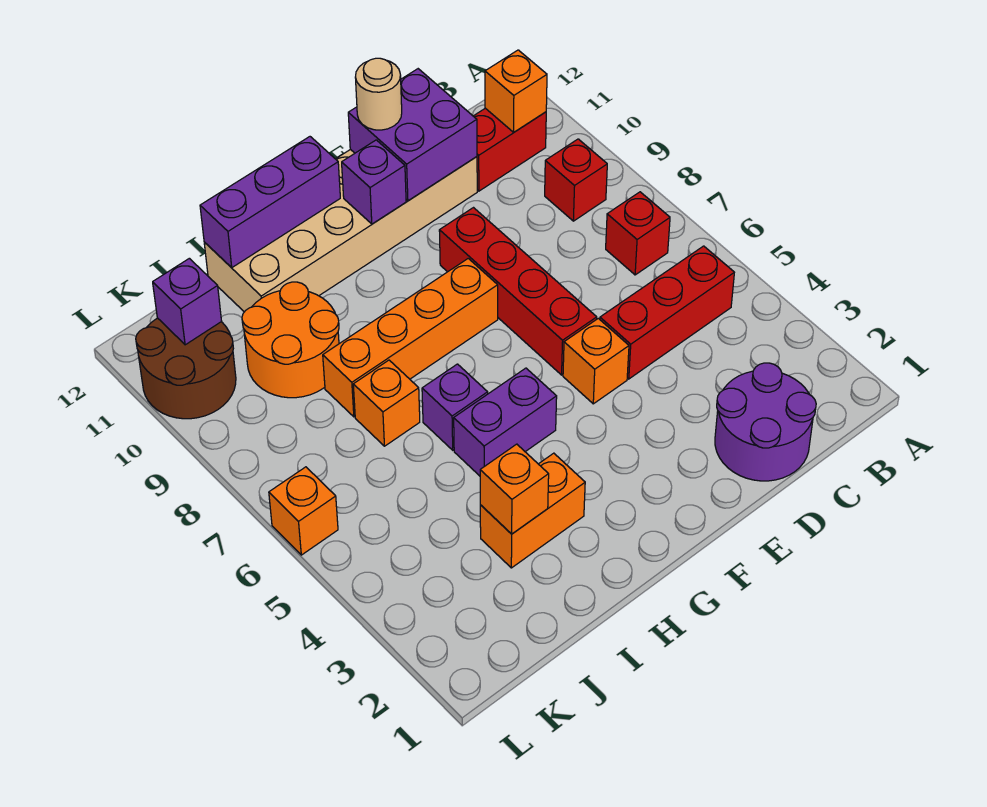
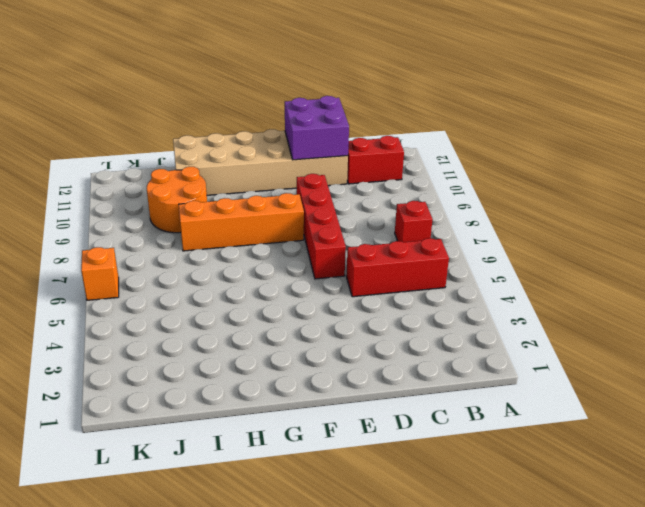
none -> red 1x1 brick [545,139,607,221]
none -> purple 2x2 round brick [715,363,816,481]
none -> orange 1x1 brick [563,318,629,404]

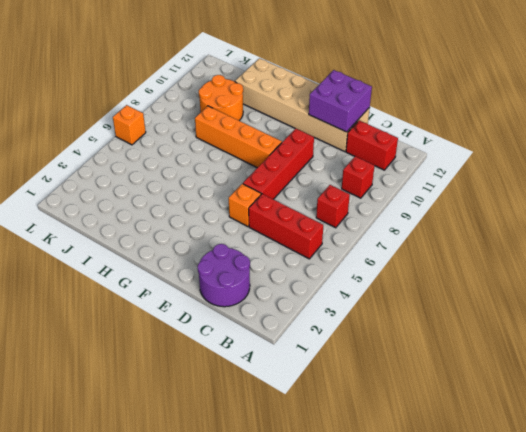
none -> purple 1x2 brick [454,368,557,476]
none -> orange 1x2 brick [480,453,585,568]
none -> purple 1x1 brick [422,364,488,450]

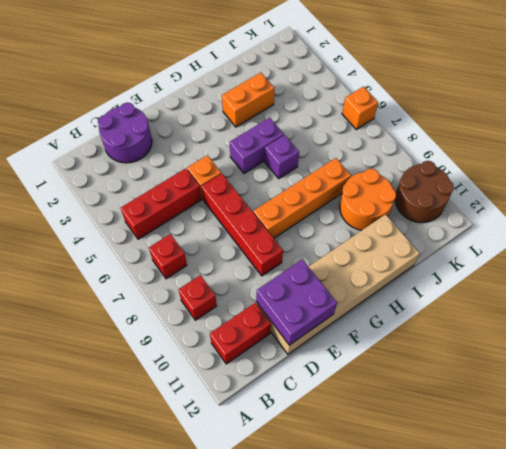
none -> orange 1x1 brick [353,360,420,446]
none -> orange 1x1 brick [485,50,547,132]
none -> purple 1x1 brick [342,140,406,224]

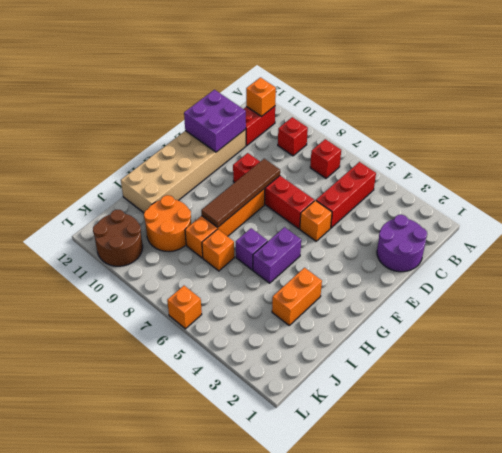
brown 1x4 tile [201,159,280,227] -> none
none -> purple 1x1 brick [342,140,406,224]
none -> purple 1x3 brick [200,137,340,268]
none -> orange 1x1 brick [480,444,549,534]

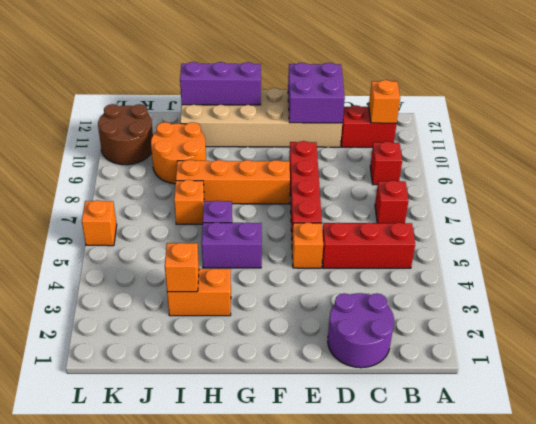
none -> purple 1x1 brick [342,140,406,224]
none -> purple 1x1 brick [153,258,222,345]
none -> tan 1x1 round brick [355,58,402,130]

